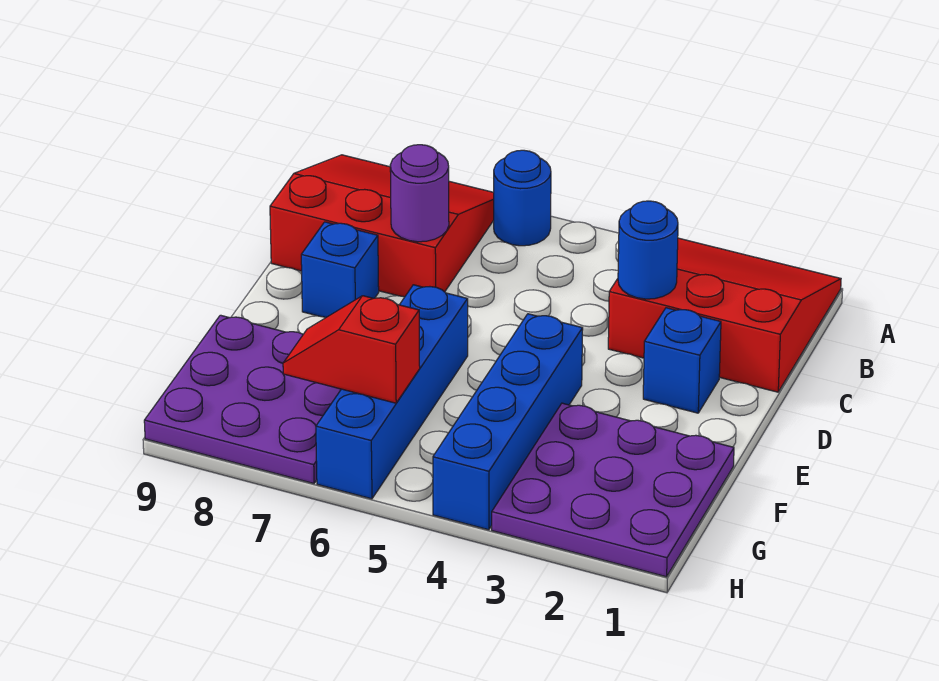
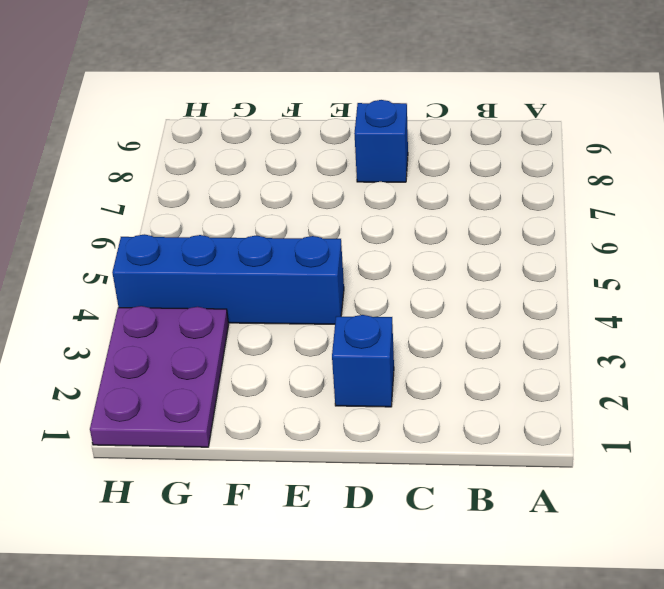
purple 2x3 plate [90,306,229,447] -> purple 3x3 plate [492,403,734,577]
none -> red 3x3 slope [608,238,841,392]
none -> blue 1x1 round brick [494,150,551,246]
none -> red 3x3 slope [270,155,494,297]

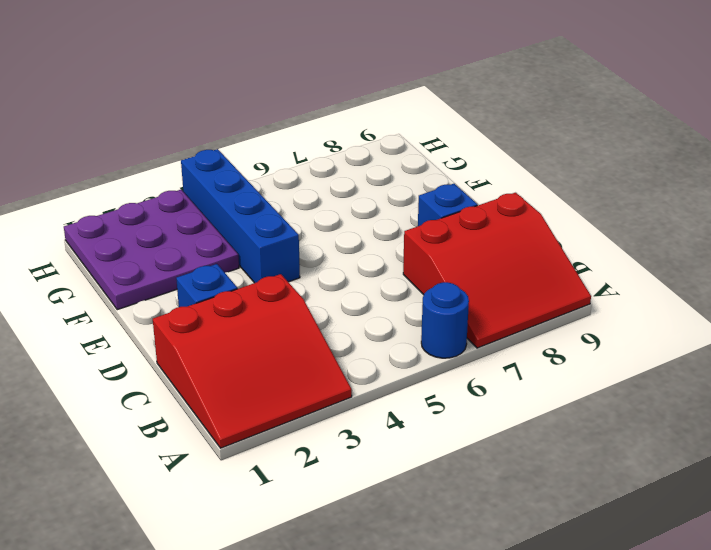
none -> blue 1x4 brick [316,285,468,499]
none -> purple 3x3 plate [144,315,341,483]
none -> blue 1x1 round brick [618,201,678,299]

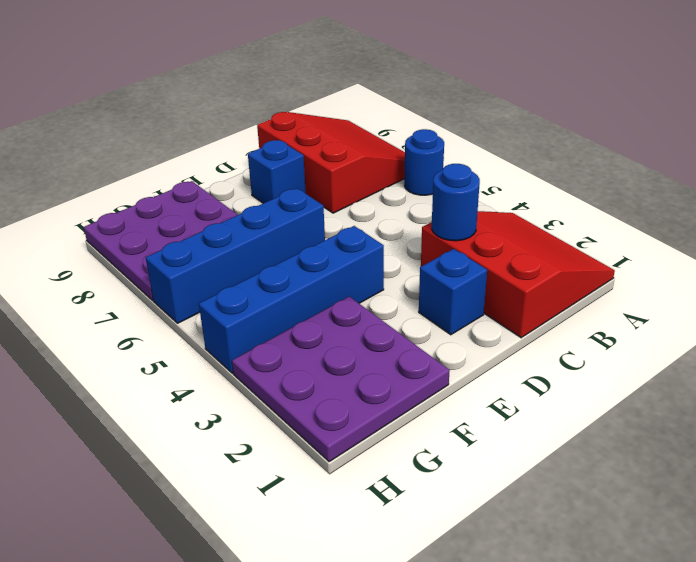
none -> purple 1x1 round brick [390,145,449,242]
none -> red 1x2 slope [283,296,420,403]

